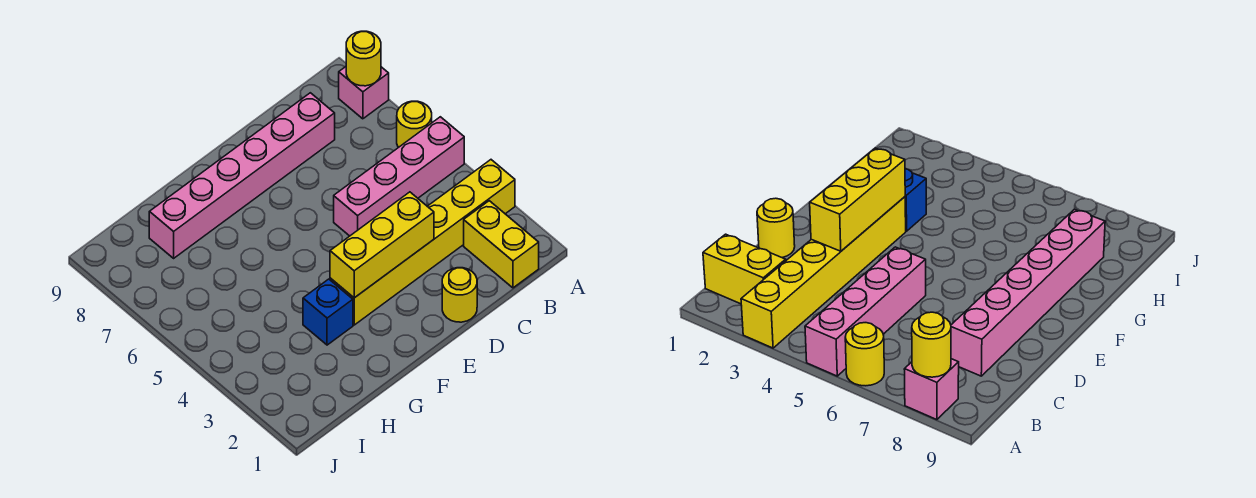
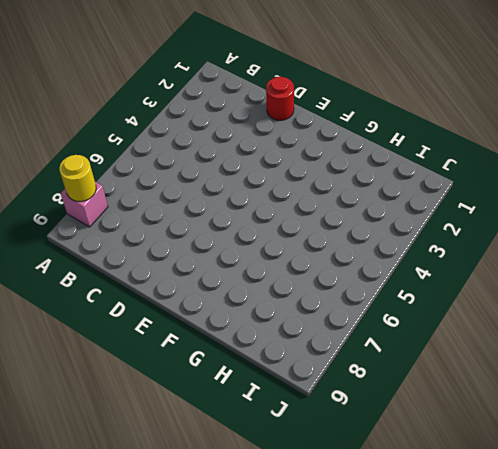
red 1x1 round brick [266,77,294,120] -> yellow 1x1 round brick [442,268,477,322]
none -> yellow 1x6 brick [330,160,515,325]
none -> pink 1x4 brick [334,117,464,236]

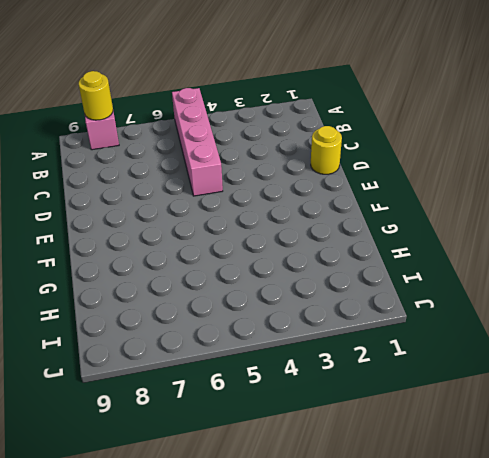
none -> yellow 1x6 brick [330,160,515,325]
none -> yellow 1x1 round brick [397,101,432,148]

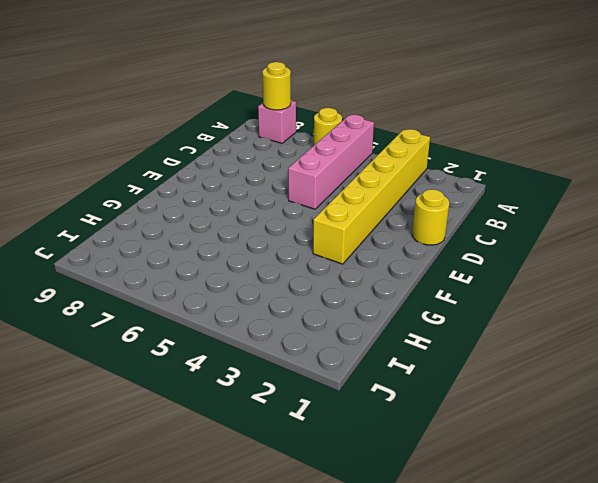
none -> yellow 1x2 brick [464,201,539,288]
none -> pink 1x6 brick [149,93,335,258]

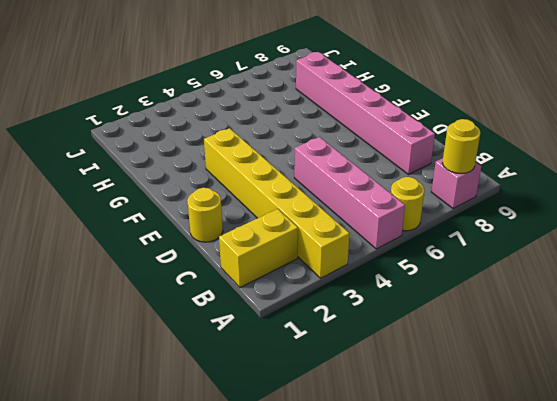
none -> blue 1x1 brick [303,279,353,345]
none -> yellow 1x3 brick [330,192,434,298]

